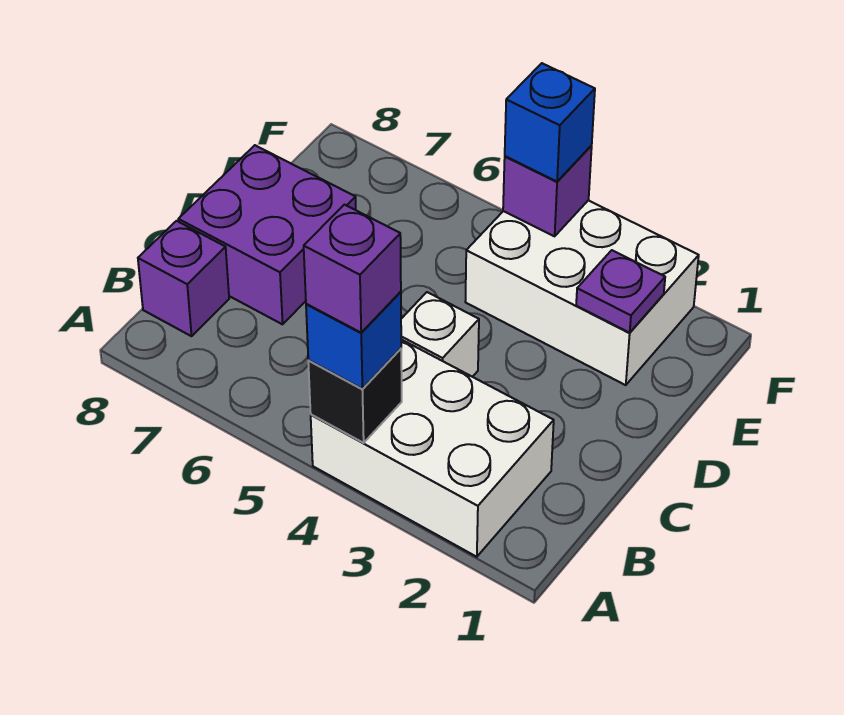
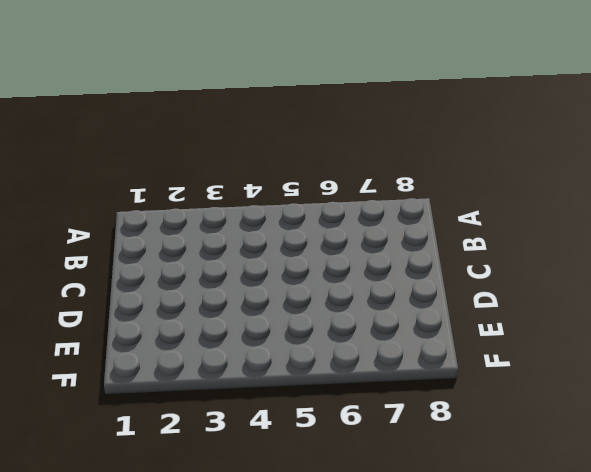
none -> white 2x3 brick [311,339,554,557]
none -> purple 1x1 brick [138,221,229,336]

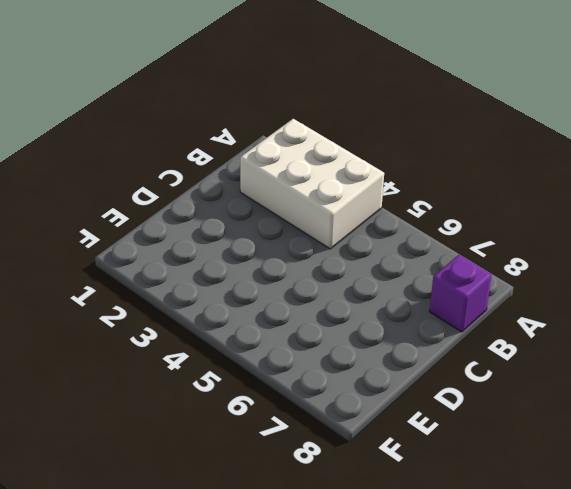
none -> white 1x1 brick [401,292,479,377]
none -> purple 2x2 brick [178,145,356,324]

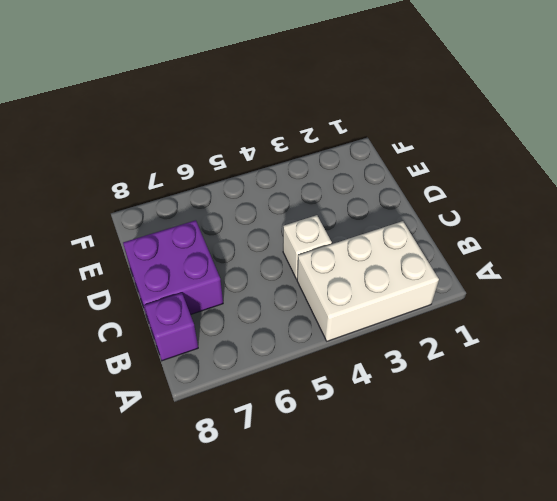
none -> white 2x3 brick [465,200,699,385]
none -> black 1x1 brick [308,349,402,443]

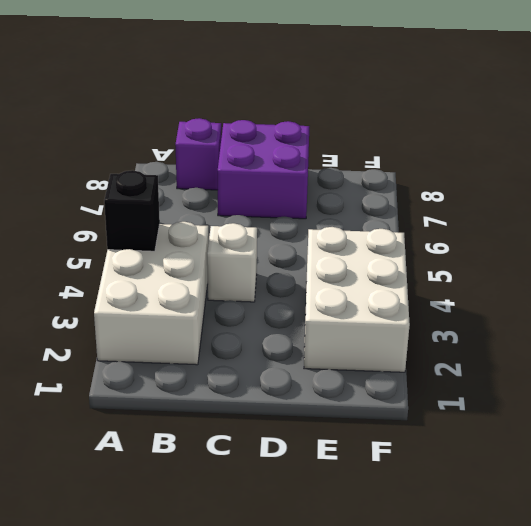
none -> purple 1x1 plate [576,250,665,333]
none -> purple 1x1 brick [503,146,592,236]

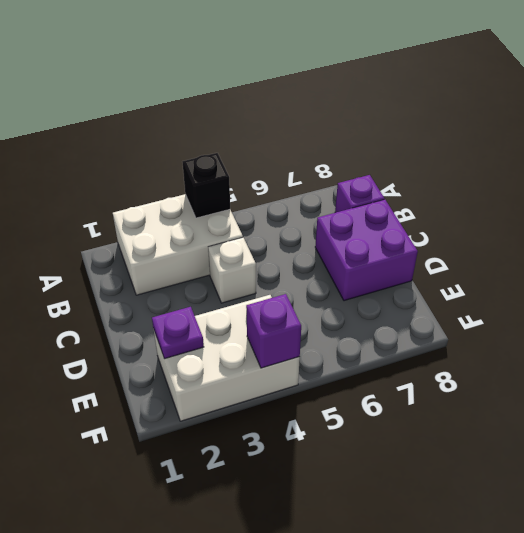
none -> blue 1x1 brick [306,292,401,389]
none -> blue 1x1 brick [505,63,595,181]

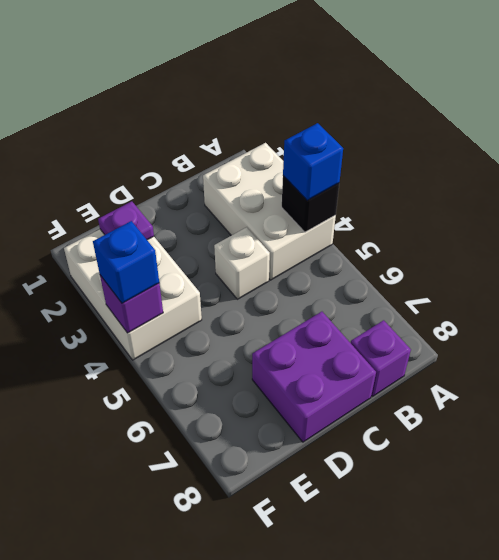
none -> purple 1x1 brick [304,205,401,333]

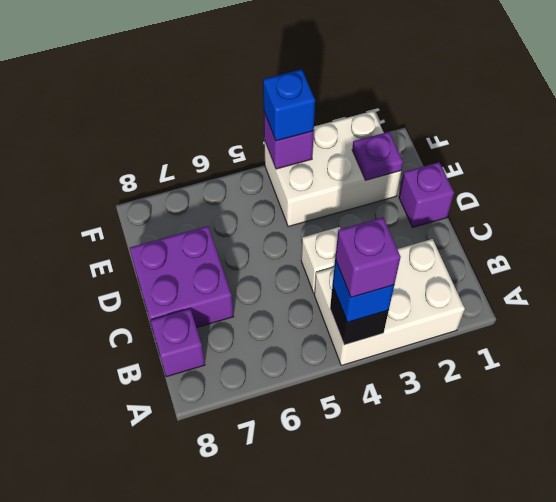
purple 1x1 brick [399,162,454,227] -> none

